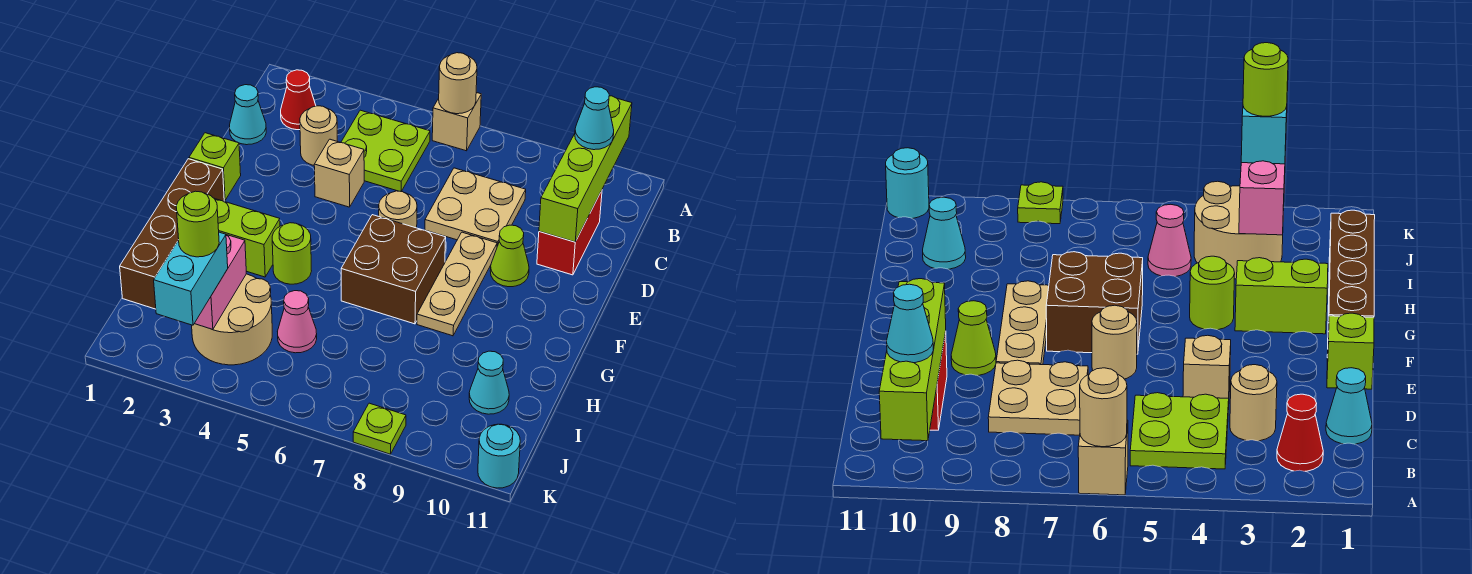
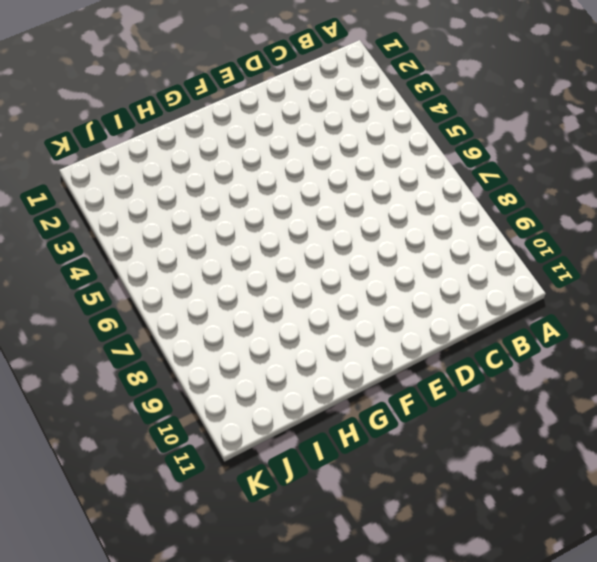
none -> tan 1x1 brick [432,92,481,151]
none -> red 1x1 cone [281,70,316,130]
none -> lime 2x2 plate [341,110,430,191]

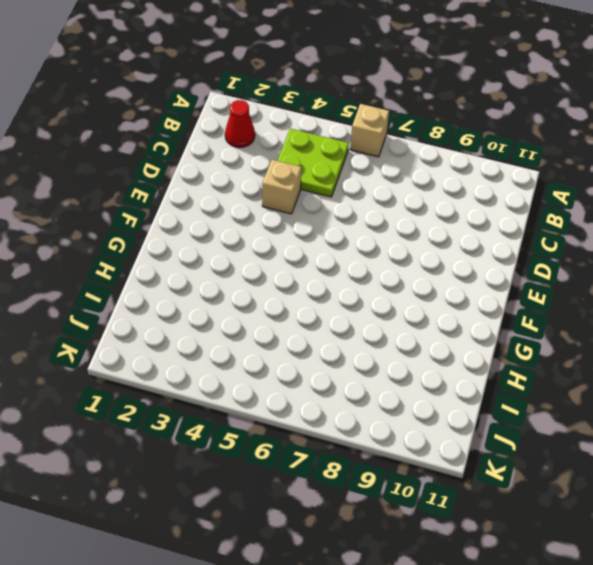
none -> cyan 1x1 cone [230,85,266,145]
none -> tan 1x1 round brick [300,106,337,165]
none -> tan 2x2 plate [425,168,526,246]

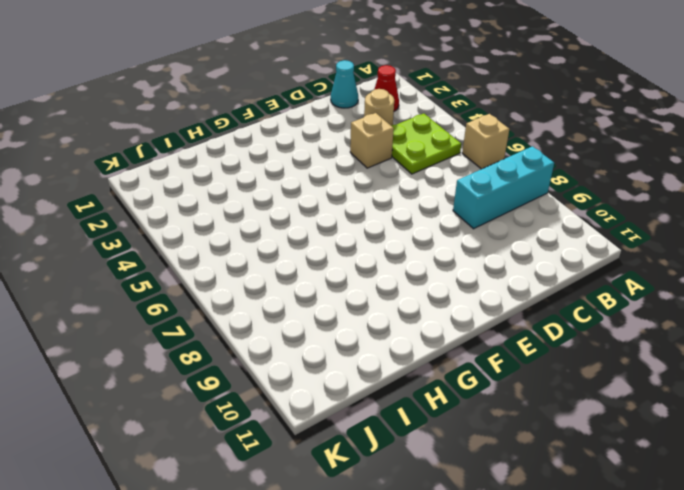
cyan 1x3 brick [453,146,554,229] -> tan 2x2 plate [425,168,526,246]
none -> red 1x2 brick [537,191,602,275]
none -> lime 1x1 brick [189,133,241,200]
none -> tan 1x1 round brick [379,191,417,228]

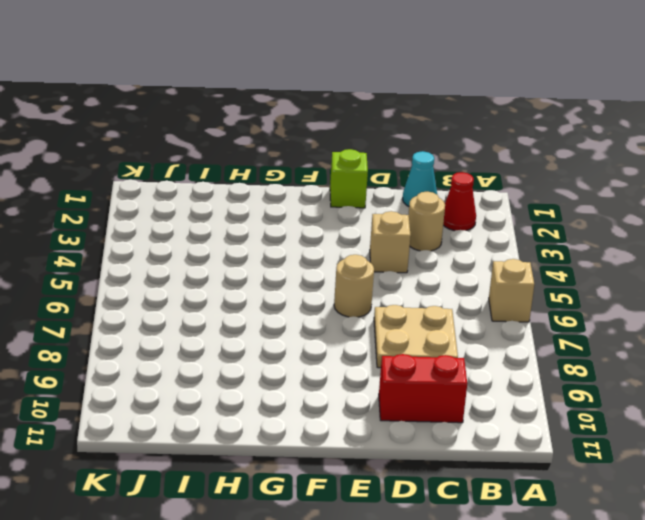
none -> lime 2x2 plate [341,110,430,191]
none -> tan 1x3 plate [417,232,497,336]
none -> lime 1x1 cone [490,225,529,287]

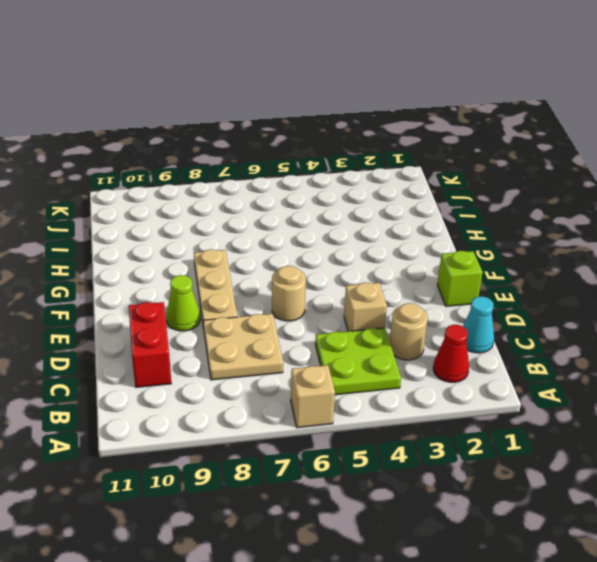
none -> brown 1x4 brick [120,159,224,309]
none -> brown 2x2 brick [341,215,446,324]
none -> lime 1x2 brick [214,198,280,277]

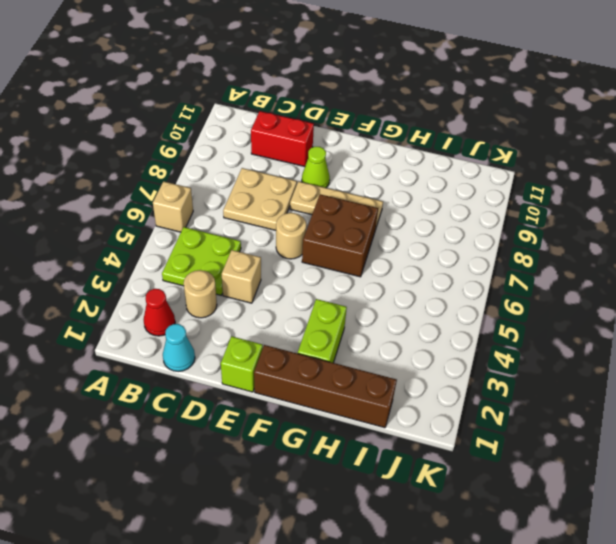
none -> lime 1x1 round brick [272,223,311,284]
none -> tan 2x2 round brick [192,274,272,365]
none -> pink 1x1 cone [277,291,317,353]

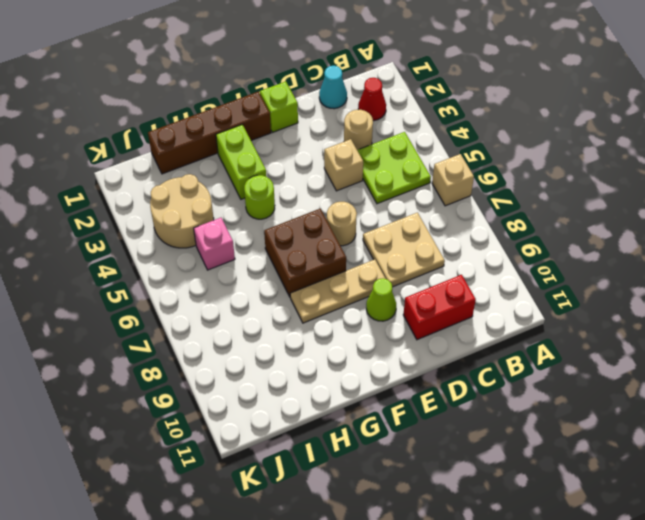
pink 1x1 brick [194,218,235,270] -> pink 1x1 cone [277,291,317,353]
none -> cyan 1x1 cone [469,351,509,414]
none -> lime 1x1 plate [353,403,406,454]
none -> cyan 1x1 round brick [478,424,520,488]

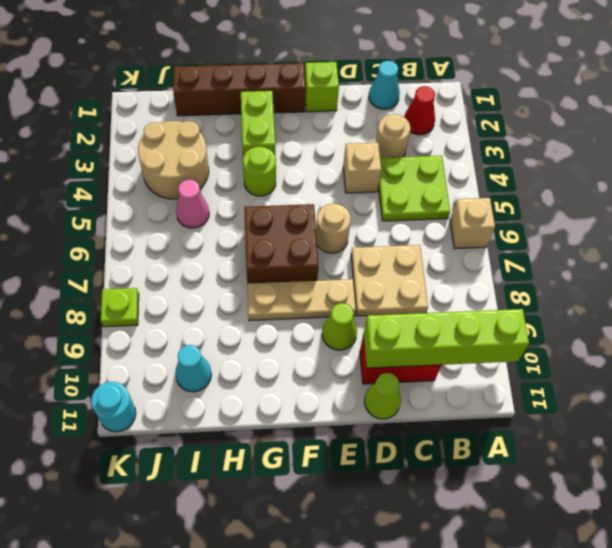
lime 1x1 cone [364,373,401,419] -> none
none -> tan 1x1 round brick [439,53,477,114]
none -> pink 1x2 brick [195,235,246,330]
none -> cyan 1x1 cone [575,87,614,150]

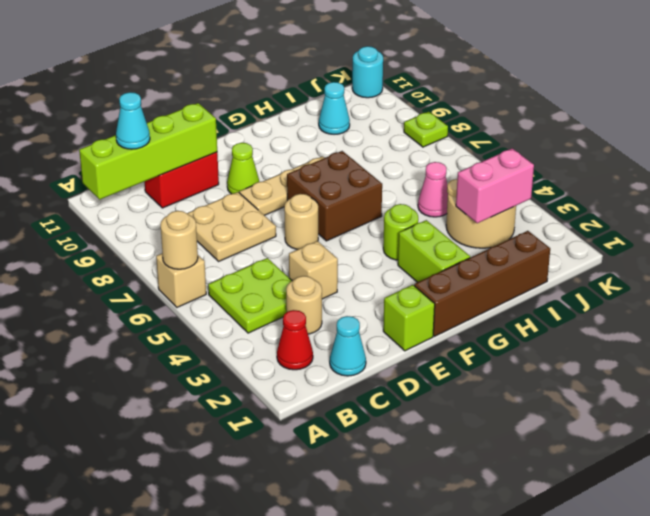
none -> cyan 1x2 brick [154,232,228,325]
none -> lime 1x1 round brick [176,191,219,257]

